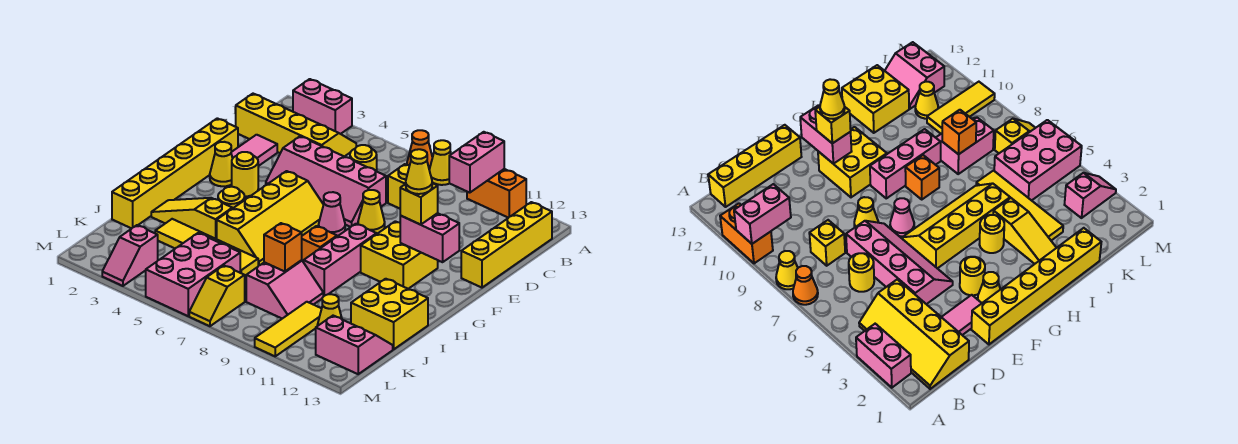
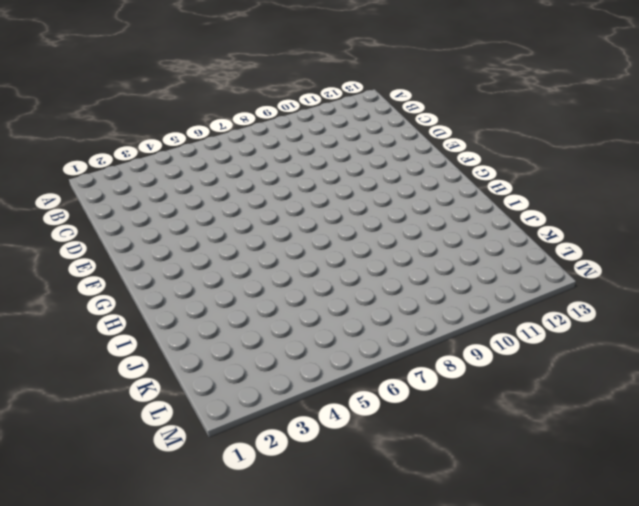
none -> pink 1x2 brick [293,79,352,134]
none -> orange 1x1 cone [407,130,433,169]
none -> yellow 1x1 cone [429,140,451,185]
none -> orange 1x2 brick [467,169,526,218]

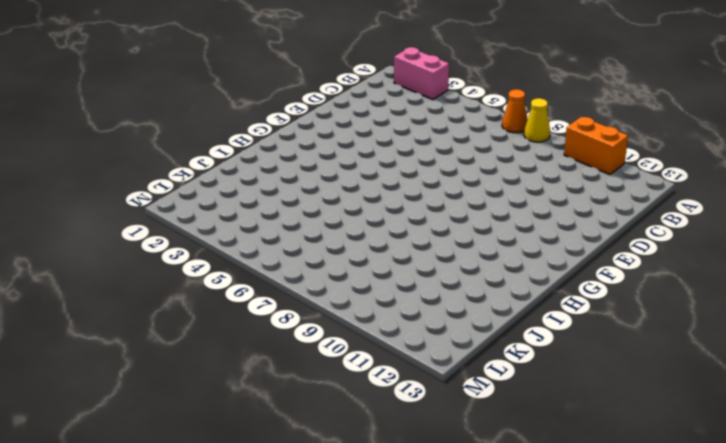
none -> yellow 2x4 slope [236,94,356,157]
none -> yellow 1x4 brick [461,202,552,288]
none -> yellow 1x1 round brick [350,145,377,171]
none -> yellow 1x1 brick [388,164,410,209]

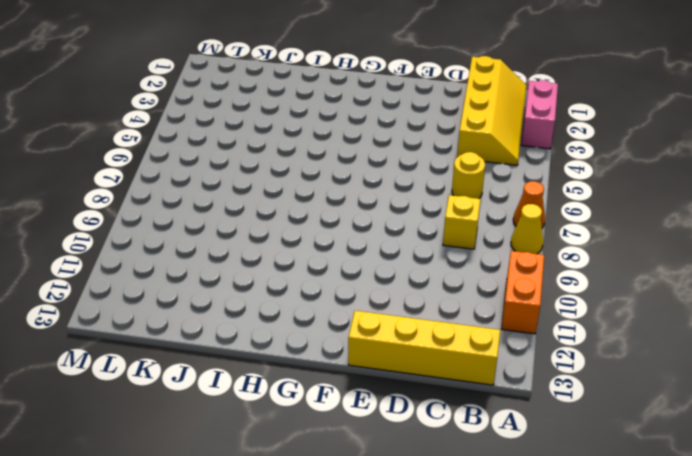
none -> pink 1x2 tile [231,135,277,166]
none -> pink 2x4 slope [266,136,386,227]
none -> yellow 1x6 brick [112,118,238,228]
none -> yellow 1x1 cone [358,190,385,234]

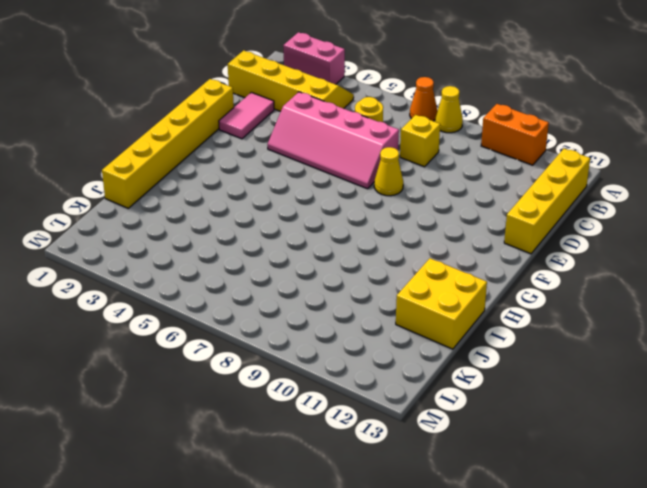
none -> yellow 1x1 cone [210,142,233,186]
none -> yellow 1x1 round brick [232,152,258,196]
none -> yellow 2x4 slope [217,171,324,266]
none -> pink 1x1 cone [319,192,345,236]

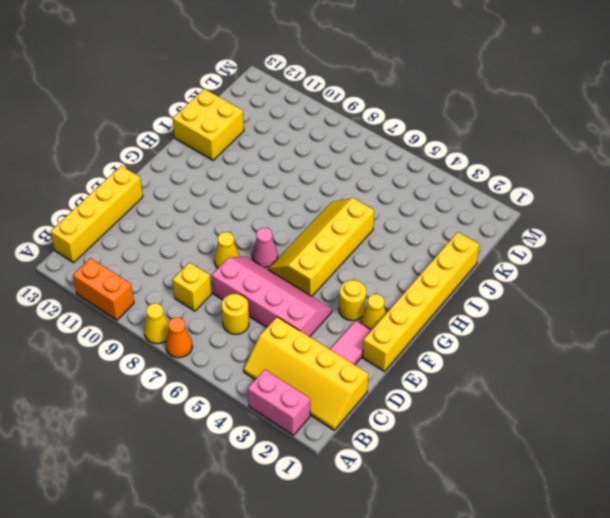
none -> yellow 2x2 brick [361,221,438,289]
none -> pink 1x3 brick [304,224,377,296]
none -> yellow 1x1 round brick [218,187,245,209]
none -> orange 1x1 brick [302,226,337,262]

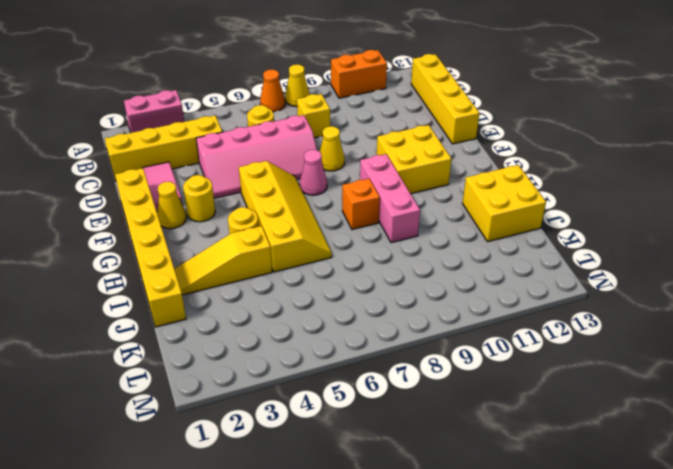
none -> yellow 1x4 tile [155,219,258,276]
none -> pink 2x2 slope [246,260,323,319]
none -> pink 2x3 brick [146,233,240,316]
none -> yellow 1x3 tile [255,302,322,356]

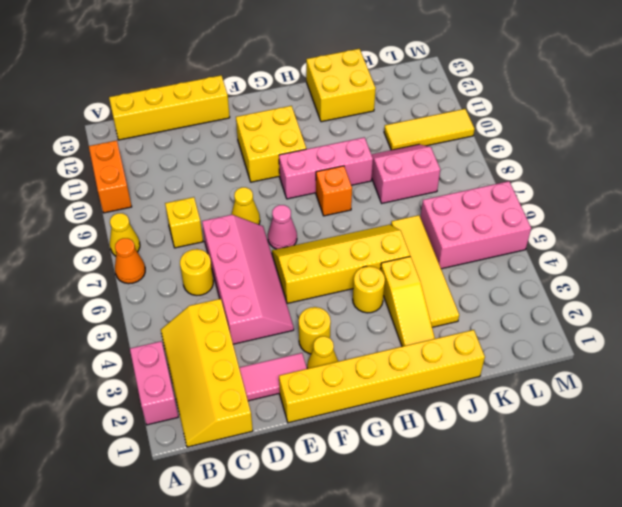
none -> yellow 1x1 cone [317,294,342,326]
none -> pink 2x2 slope [316,316,393,374]
none -> pink 1x2 slope [102,225,158,286]
none -> yellow 1x2 slope [189,266,245,326]

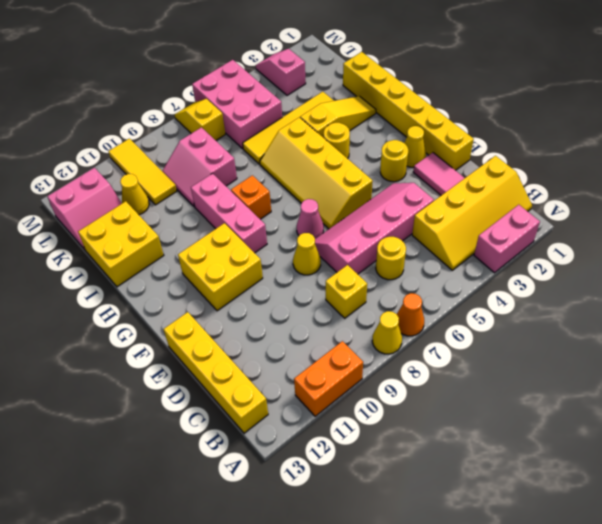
none -> pink 1x2 brick [449,132,504,193]
none -> pink 1x2 brick [400,213,459,262]
none -> orange 1x1 brick [264,223,302,272]
none -> yellow 1x1 brick [400,183,438,225]

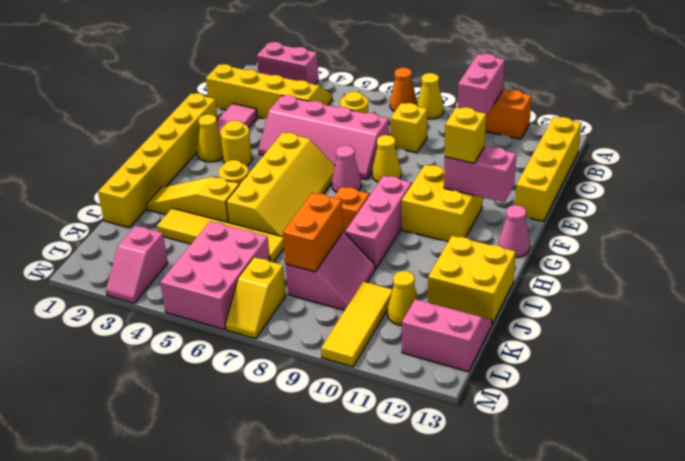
pink 1x1 cone [498,205,530,257] -> none
orange 1x2 brick [283,193,343,272] -> orange 1x1 brick [264,223,302,272]
none -> yellow 1x1 cone [406,149,432,194]

